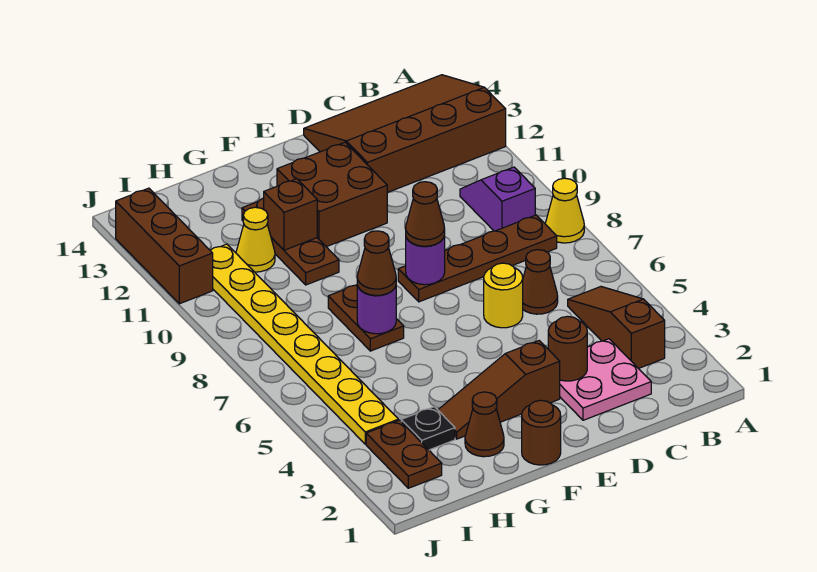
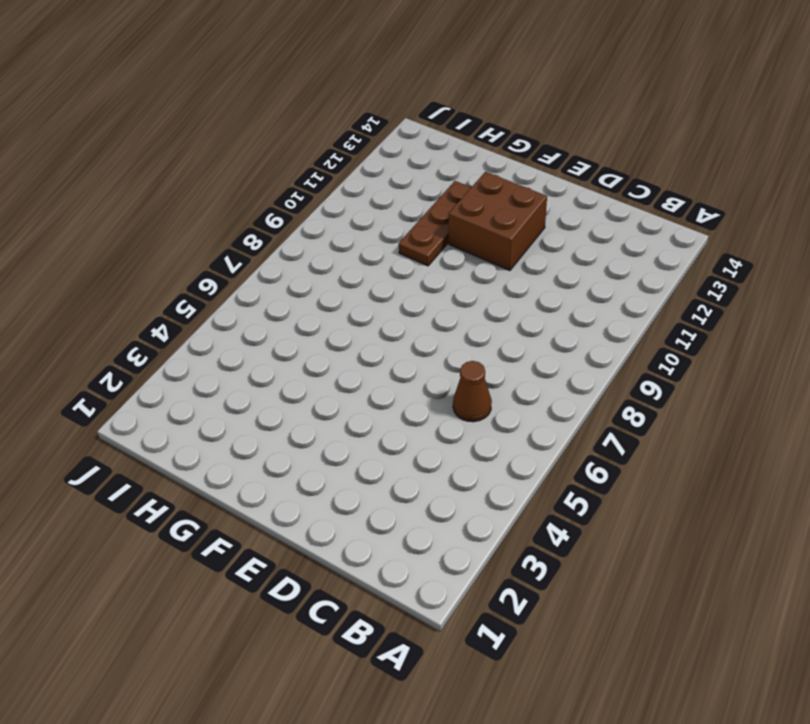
none -> yellow 1x1 cone [545,178,584,243]
none -> brown 3x4 slope [304,75,506,193]
none -> brown 1x3 slope [568,287,665,369]

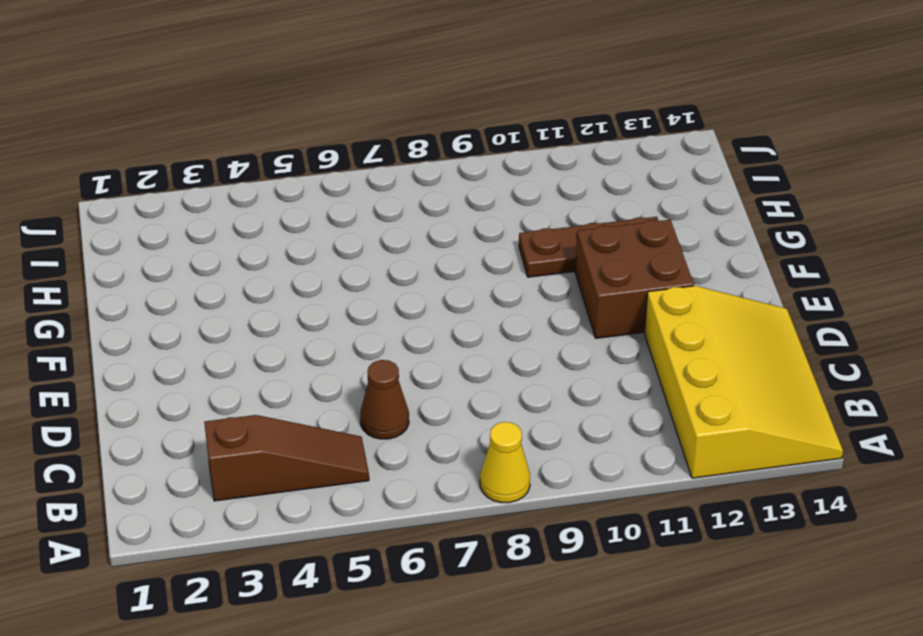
yellow 3x4 slope [644,286,843,478] -> brown 3x4 slope [304,75,506,193]
none -> brown 1x4 plate [398,215,557,302]
none -> purple 1x2 slope [460,167,535,231]
none -> pink 2x2 plate [560,339,651,420]

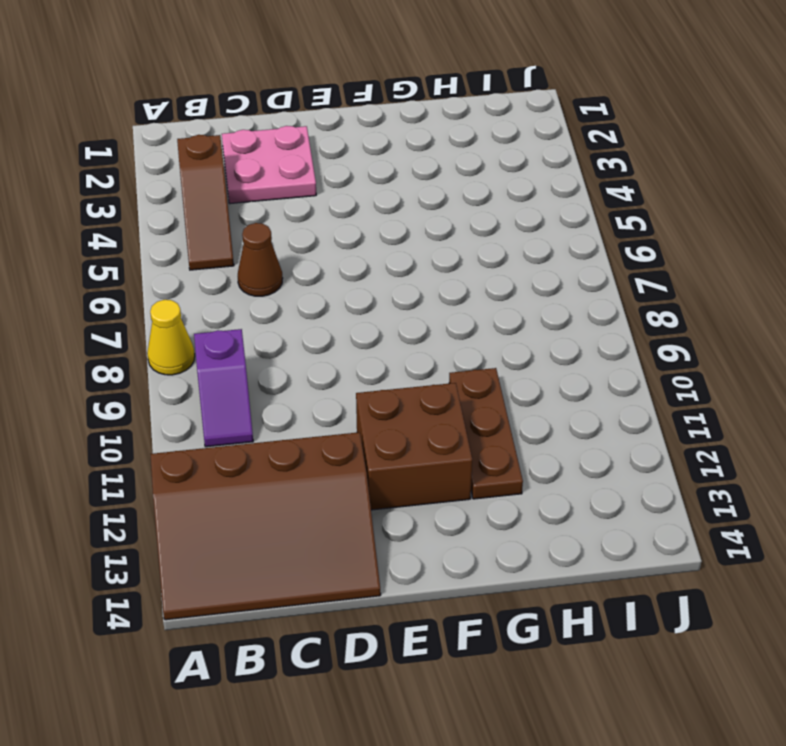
none -> brown 1x4 plate [398,215,557,302]
none -> yellow 1x1 round brick [484,263,523,328]
none -> brown 1x3 slope [438,341,560,439]

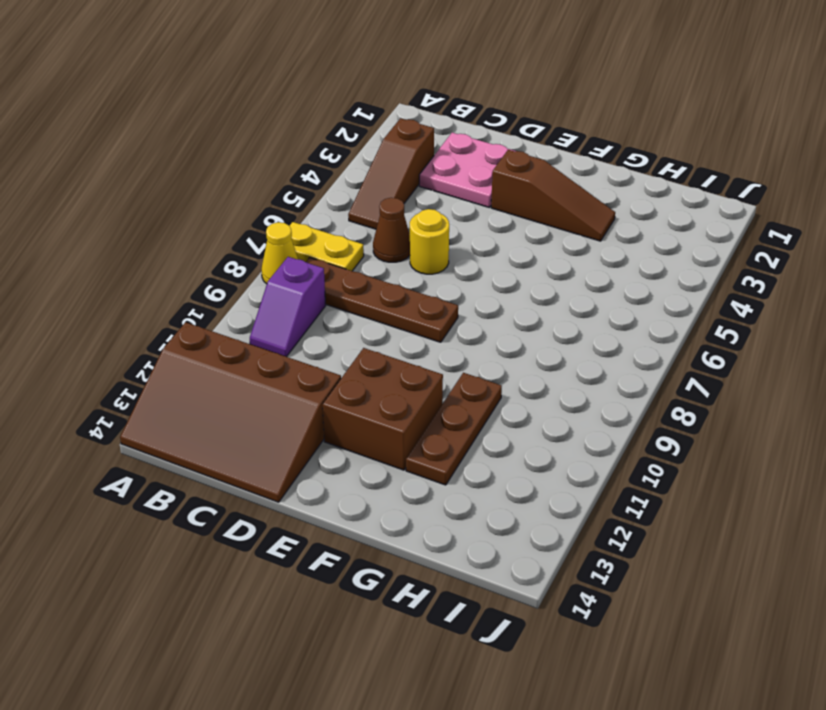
yellow 1x2 plate [290,222,364,271] -> none
none -> brown 1x1 round brick [522,400,561,465]
none -> brown 1x1 cone [465,392,504,457]
none -> brown 1x2 plate [328,285,404,351]

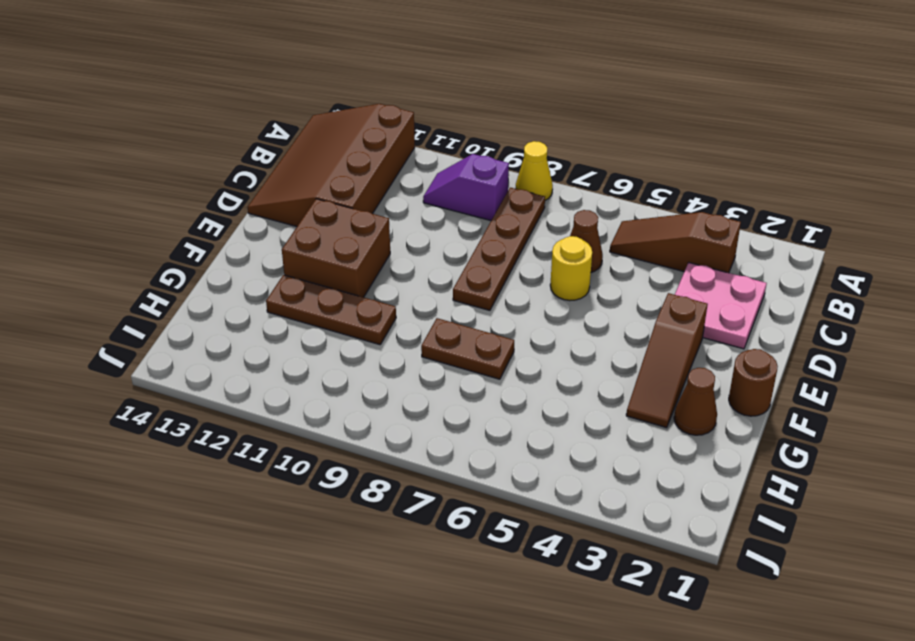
none -> black 1x1 plate [401,407,455,450]
none -> yellow 1x1 cone [236,207,275,272]
none -> brown 1x2 plate [366,420,442,488]

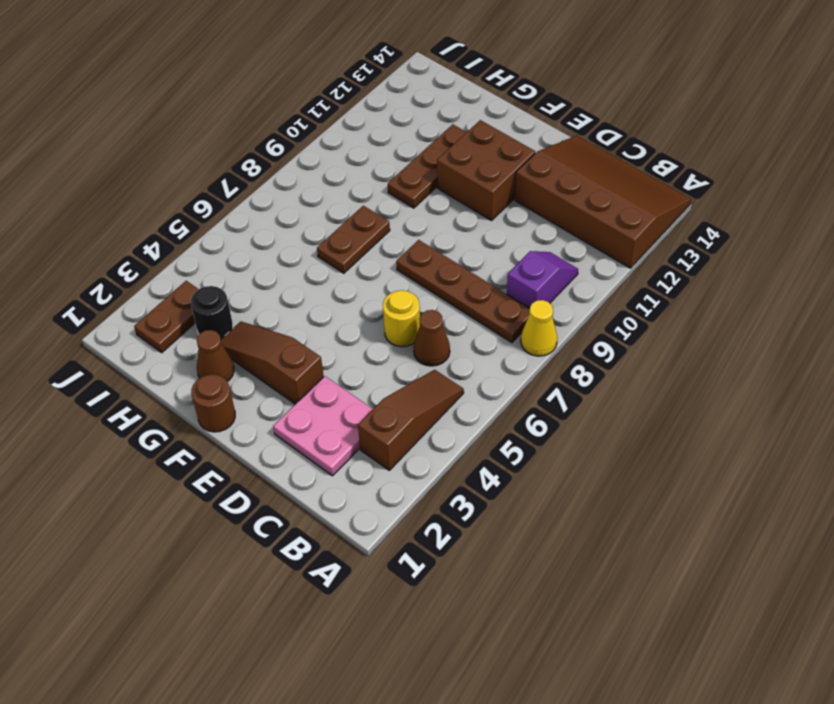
black 1x1 round brick [191,286,233,339] -> black 1x1 plate [401,407,455,450]
none -> yellow 1x1 cone [236,207,275,272]
none -> yellow 1x8 plate [210,244,398,444]
none -> brown 1x3 brick [116,188,213,304]

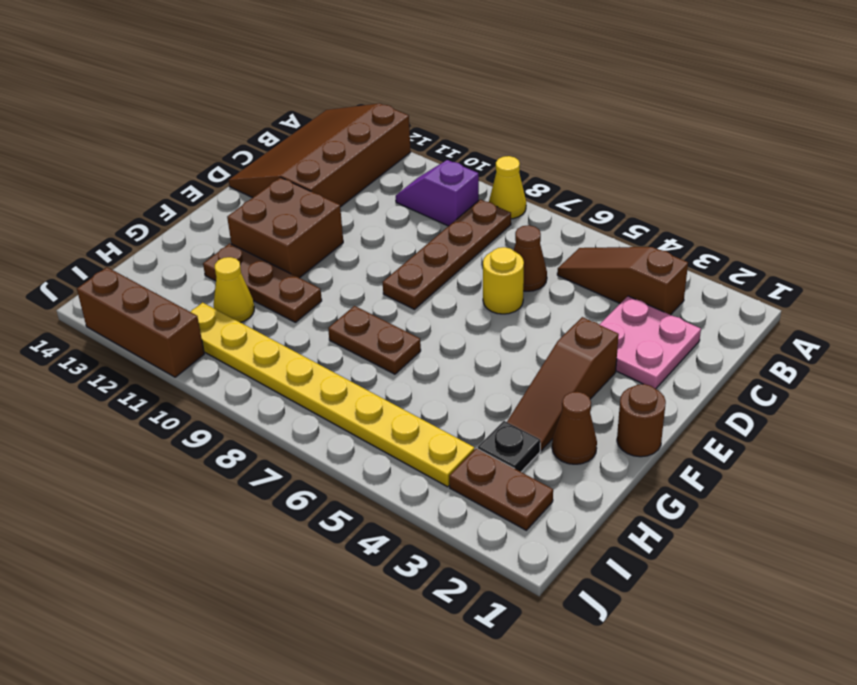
none -> brown 1x1 round brick [548,316,587,381]
none -> purple 1x1 round brick [406,236,445,285]
none -> purple 1x1 round brick [357,285,396,334]

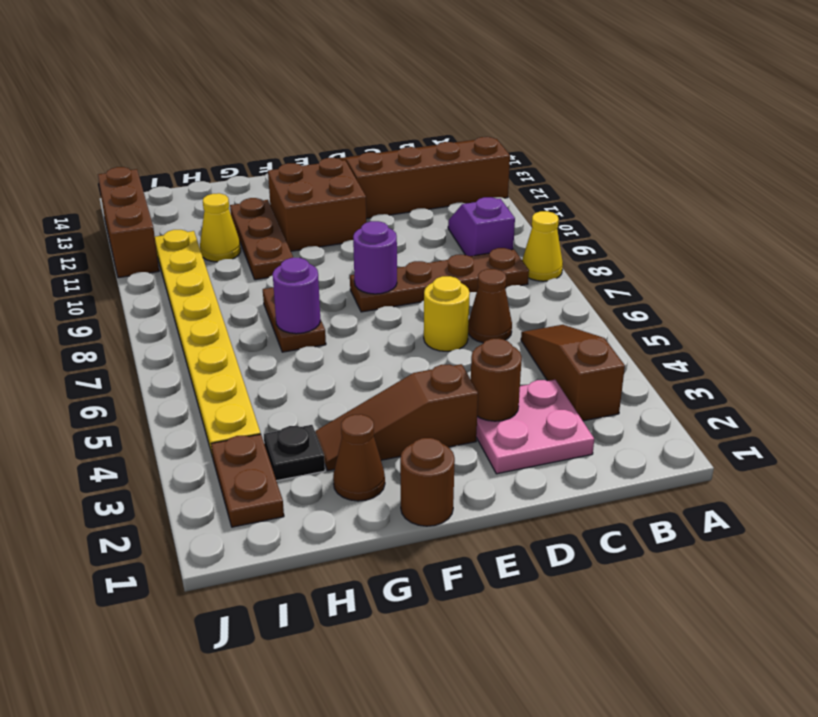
none -> brown 1x1 brick [264,179,317,250]
none -> brown 1x1 cone [406,182,445,246]
none -> brown 1x1 cone [357,231,396,296]

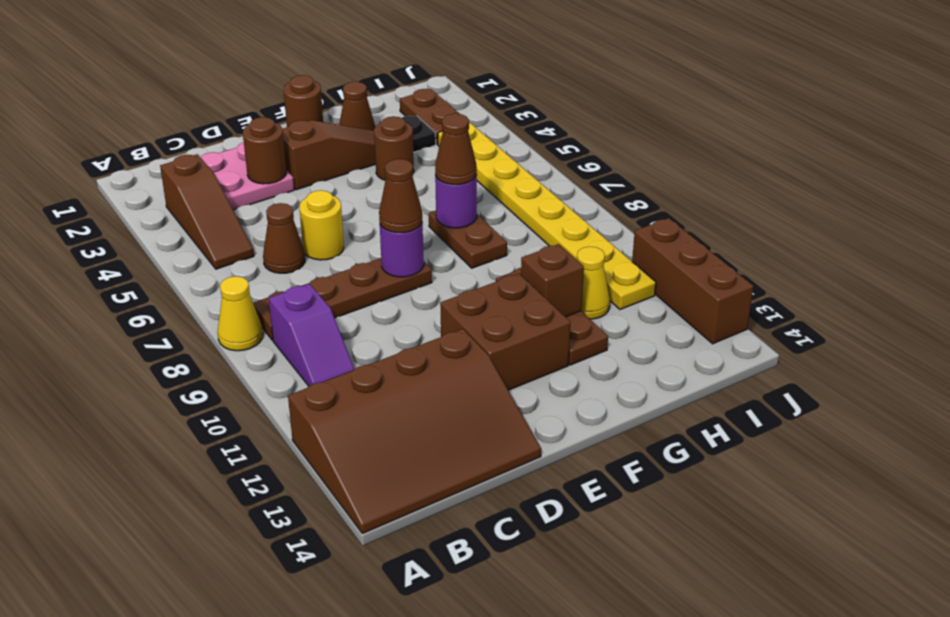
brown 1x1 round brick [374,116,414,180] -> none

